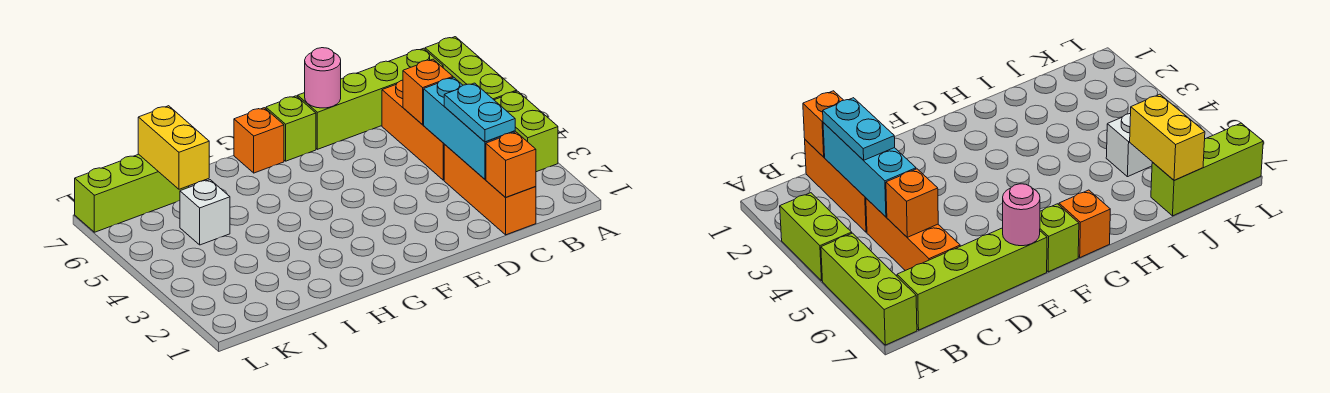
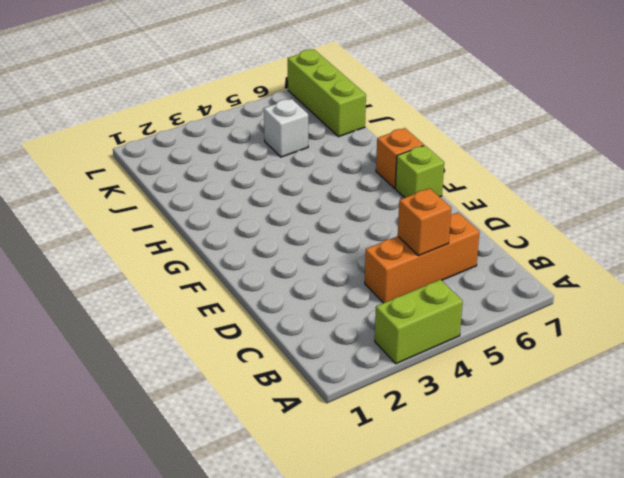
none -> lime 1x3 brick [425,37,517,100]
none -> lime 1x4 brick [298,48,443,149]
none -> orange 1x3 brick [444,145,536,235]

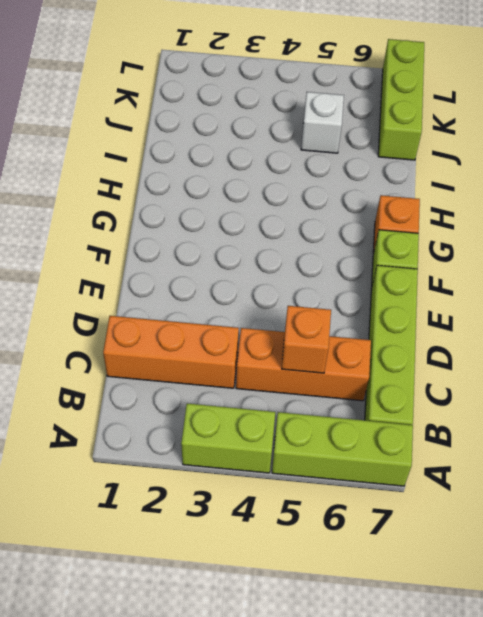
none -> orange 1x1 brick [486,132,536,197]
none -> cyan 1x3 brick [424,77,515,179]
none -> pink 1x1 round brick [305,48,341,108]

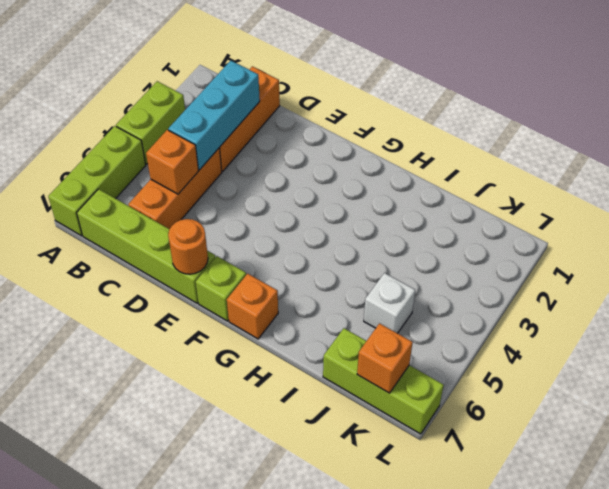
orange 1x1 round brick [168,219,208,274] -> pink 1x1 round brick [305,48,341,108]
orange 1x1 brick [357,323,413,393] -> orange 1x1 brick moved to [486,132,536,197]
none -> yellow 1x2 brick [138,106,209,189]
none -> cyan 1x2 plate [444,83,515,142]

